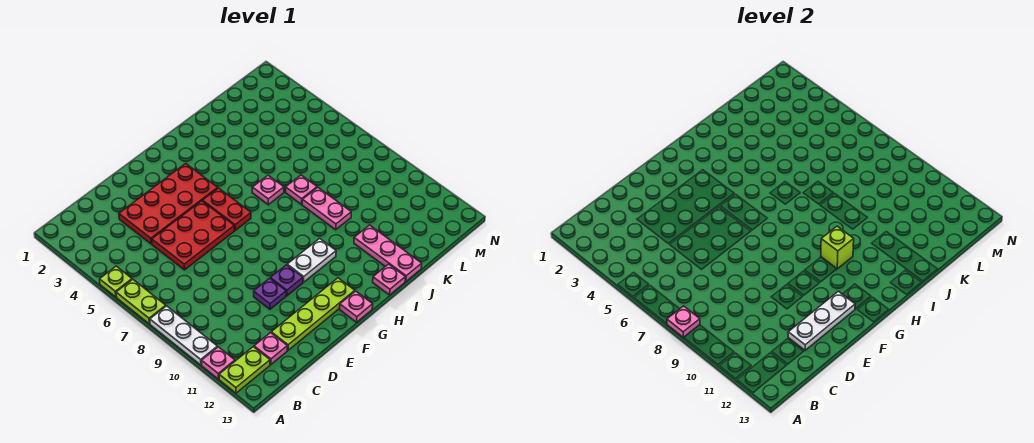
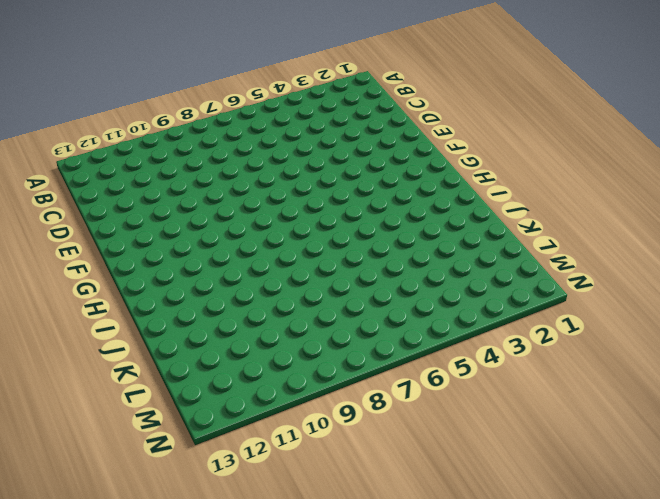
none -> lime 1x1 plate [100,266,132,297]
none -> lime 1x2 plate [116,280,166,324]
none -> white 1x3 plate [150,306,217,365]

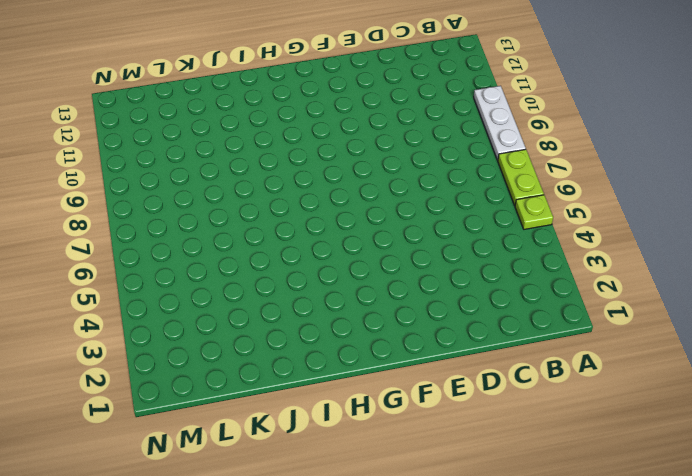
none -> pink 1x1 plate [202,347,235,379]
none -> lime 1x2 plate [219,347,270,393]
none -> pink 1x1 plate [254,333,287,364]

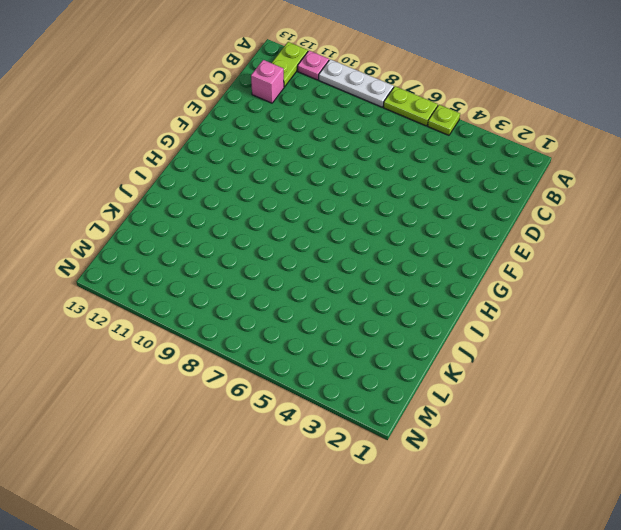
pink 1x1 brick [251,60,284,103] -> pink 1x1 plate [254,333,287,364]
none -> red 2x4 plate [119,163,218,244]
none -> red 2x3 plate [152,201,235,270]
none -> lime 1x4 plate [271,278,355,350]

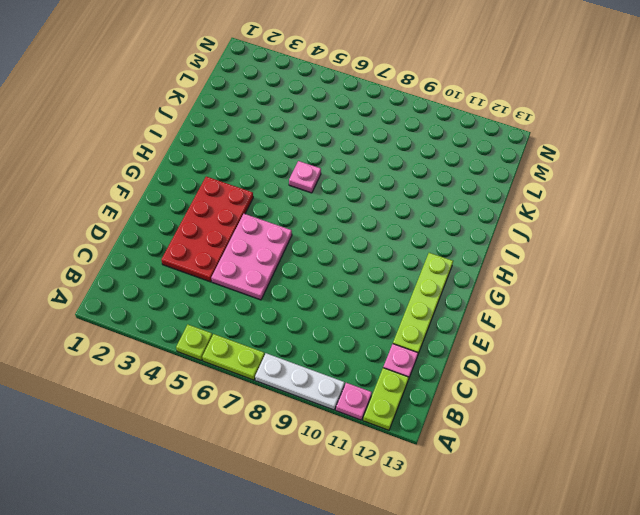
pink 2x3 plate [211,214,292,300] -> red 2x3 plate [152,201,235,270]
none -> purple 1x1 plate [254,278,286,309]
none -> purple 1x1 plate [270,265,303,296]
none -> red 1x2 plate [203,188,251,230]

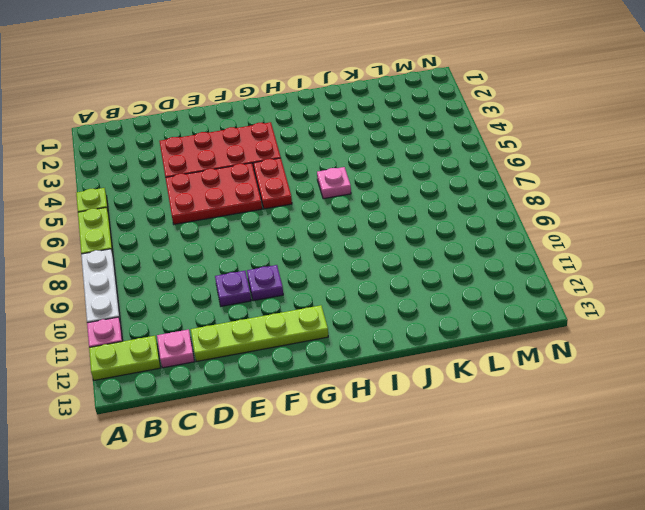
none -> white 1x2 plate [287,238,336,282]
none -> pink 1x1 plate [340,291,373,322]
none -> pink 1x1 plate [373,264,405,295]

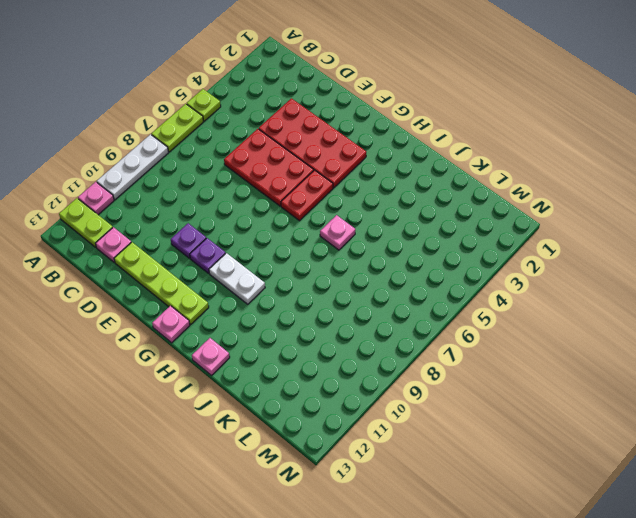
none -> pink 1x1 plate [286,175,317,204]
none -> pink 1x2 plate [302,188,351,230]
none -> pink 1x3 plate [354,225,422,281]

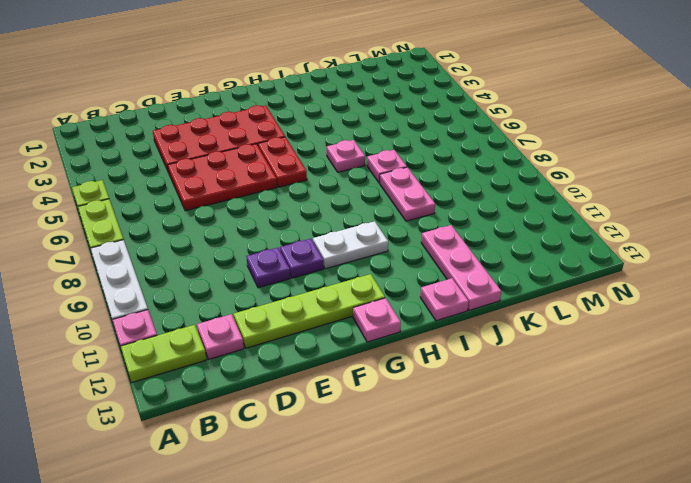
none -> pink 1x1 plate [667,306,700,338]
none -> white 1x3 plate [788,291,855,350]
none -> lime 1x1 brick [821,226,854,269]

